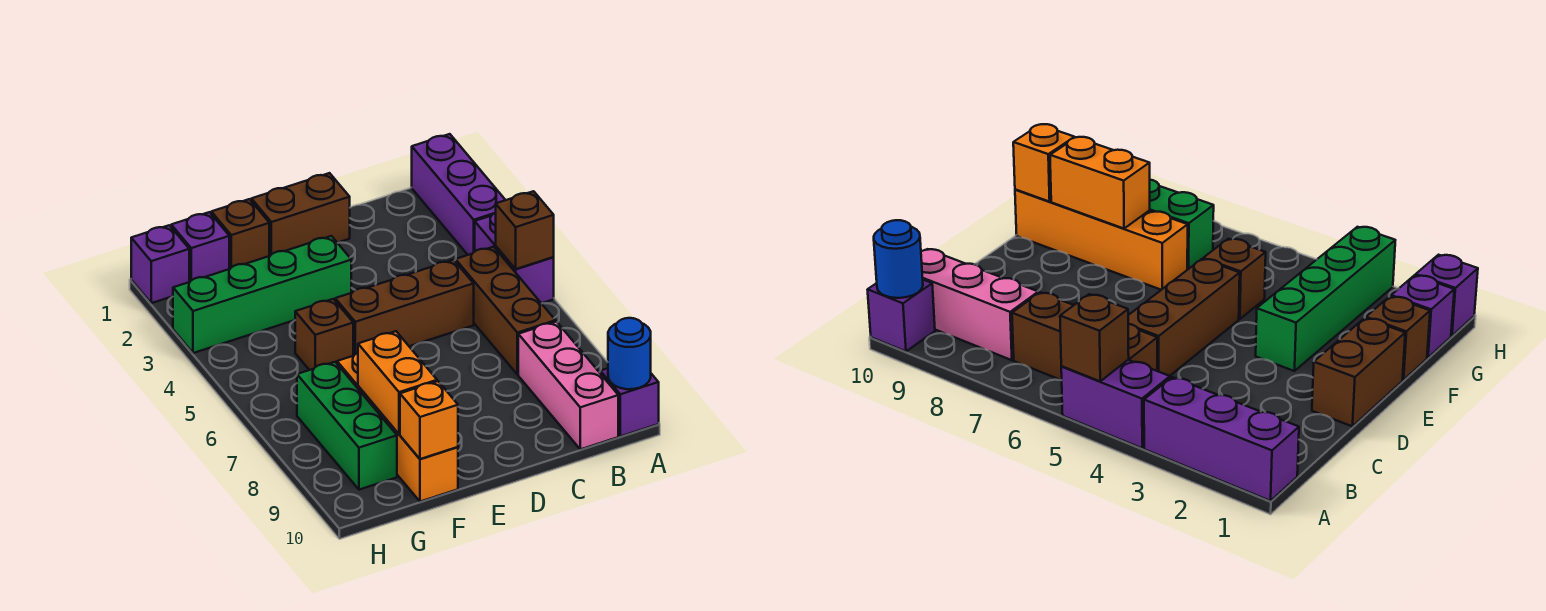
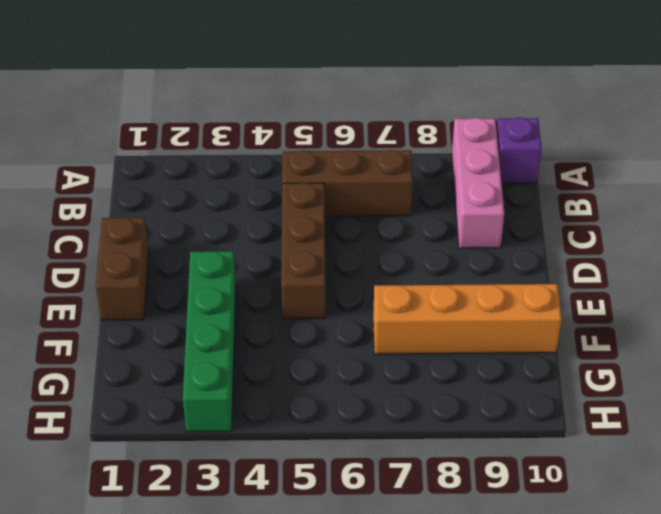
pink 1x3 brick [452,118,504,248] -> pink 1x3 brick turned to [518,322,618,449]
none -> purple 1x3 brick [412,134,505,255]
none -> purple 1x2 brick [475,213,554,303]
none -> brown 1x1 brick [211,199,269,269]

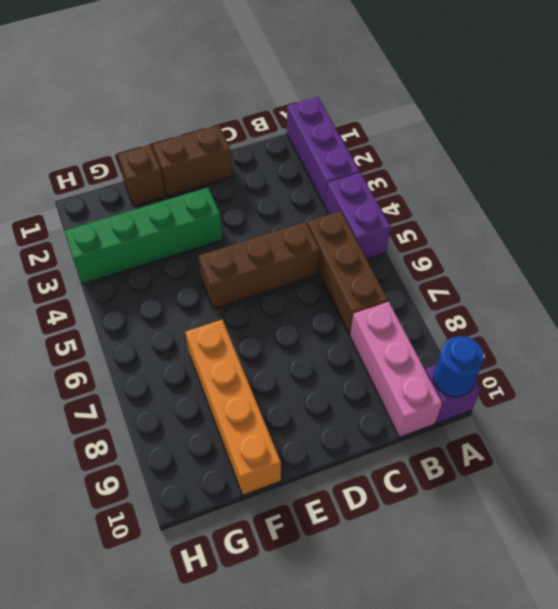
none -> brown 1x1 brick [295,299,353,370]
none -> purple 1x1 brick [171,212,229,282]
none -> green 1x3 brick [297,362,397,490]

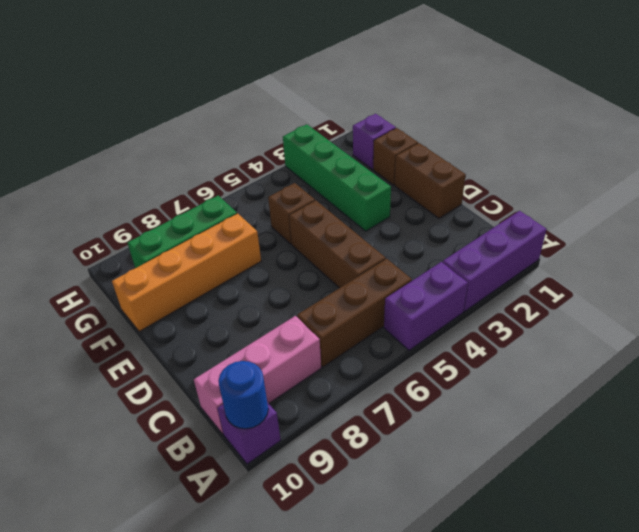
none -> purple 1x1 brick [131,225,189,303]
none -> brown 1x1 brick [496,191,554,269]
none -> orange 1x2 brick [358,331,437,434]

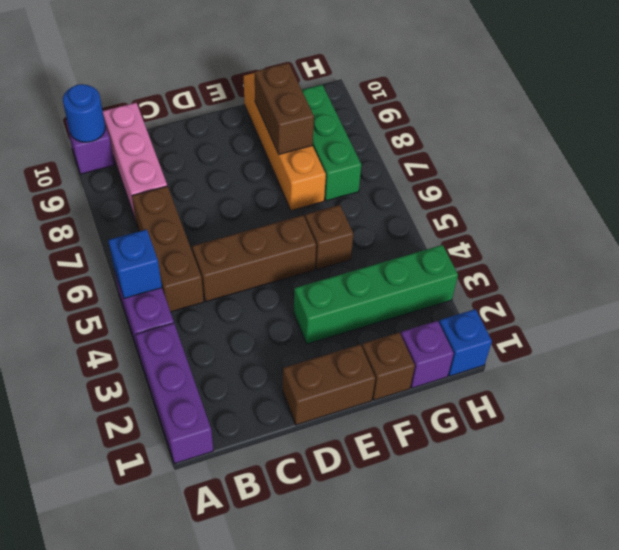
blue 1x1 brick [108,229,162,298] -> brown 1x1 brick [496,191,554,269]
brown 1x2 brick [255,63,314,154] -> orange 1x2 brick [358,331,437,434]
blue 1x1 brick [439,309,492,376] -> purple 1x1 brick [131,225,189,303]
none -> orange 1x1 brick [400,381,458,459]

